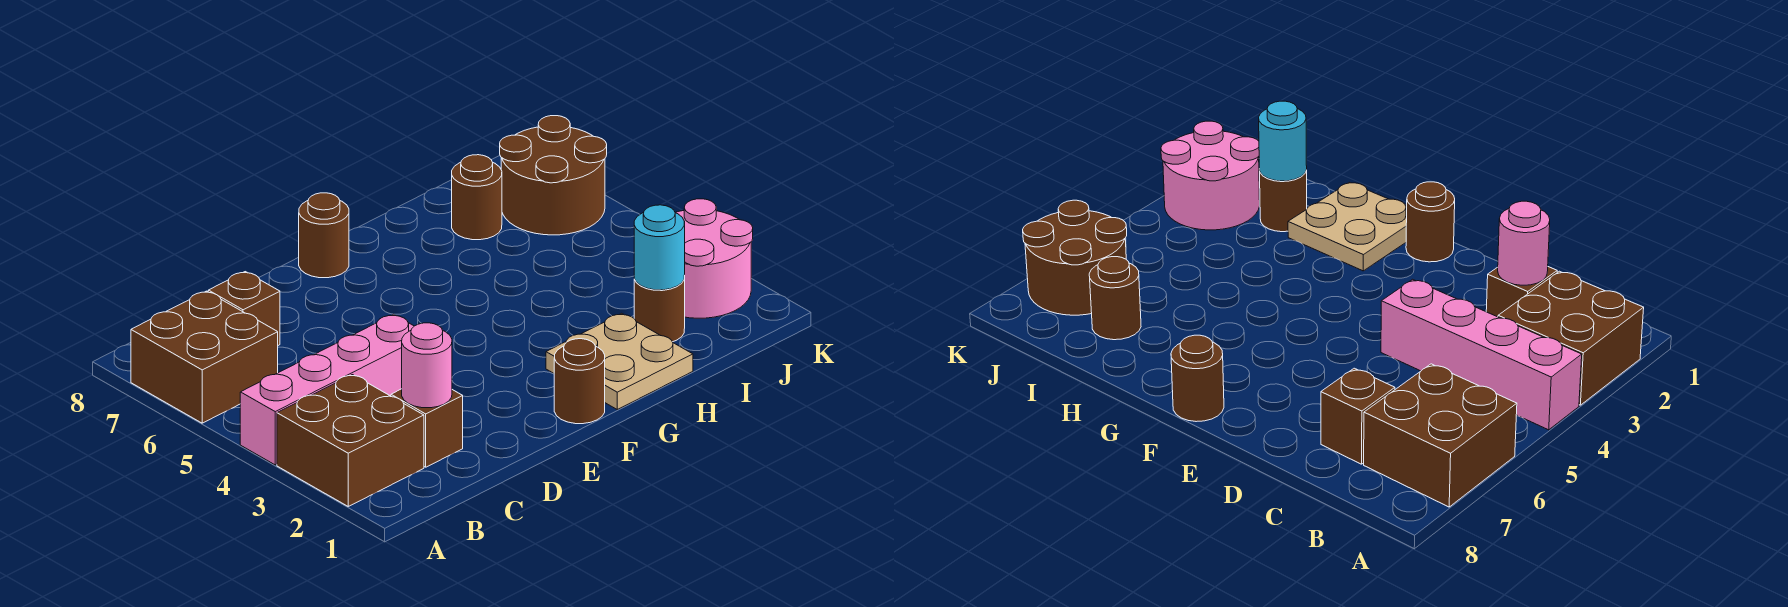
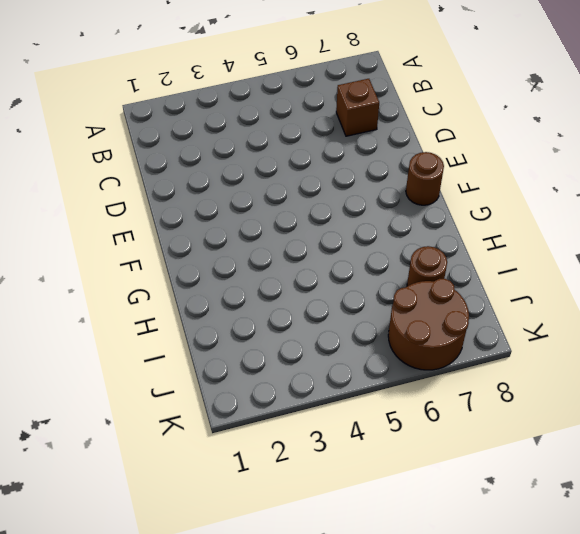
none -> brown 2x2 brick [277,375,424,506]
none -> pink 1x4 brick [240,314,414,465]
none -> brown 2x2 brick [131,291,278,423]

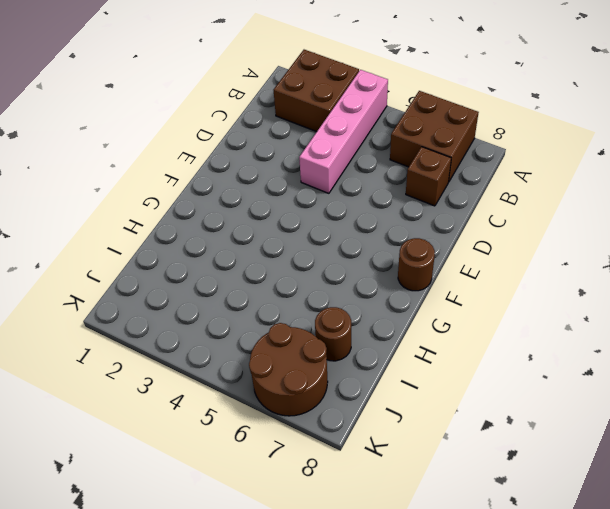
none -> brown 1x1 brick [391,389,463,467]
none -> brown 1x1 round brick [554,339,605,424]
none -> tan 2x2 plate [546,313,693,409]

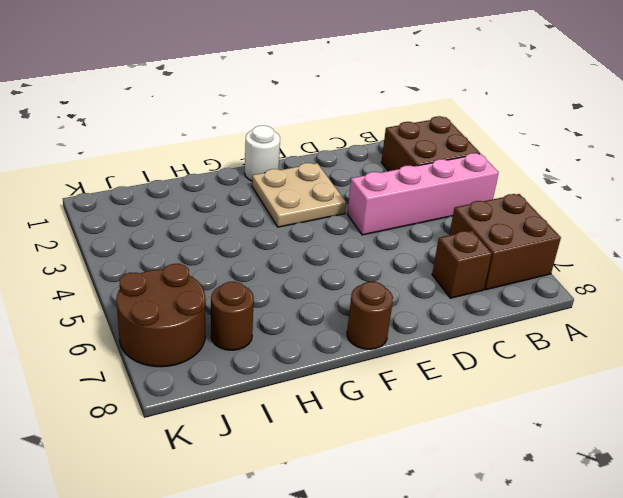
tan 2x2 plate [252,163,346,227] -> tan 2x2 plate moved to [546,313,693,409]
white 1x1 round brick [245,126,280,181] -> brown 1x1 round brick [554,339,605,424]
none -> brown 1x1 brick [391,389,463,467]
none -> brown 1x1 round brick [634,276,685,342]
none -> pink 2x2 round brick [675,199,753,318]

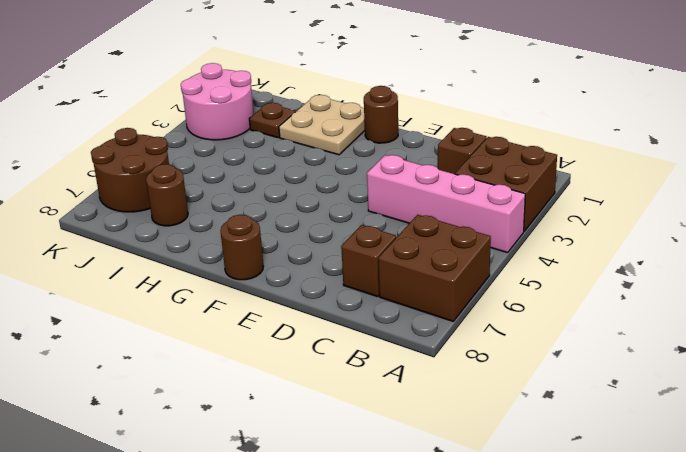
brown 1x1 plate [249,103,295,138] -> brown 1x1 round brick [634,276,685,342]
none -> pink 1x1 round brick [402,323,452,408]
none -> cyan 1x1 round brick [634,205,685,290]

